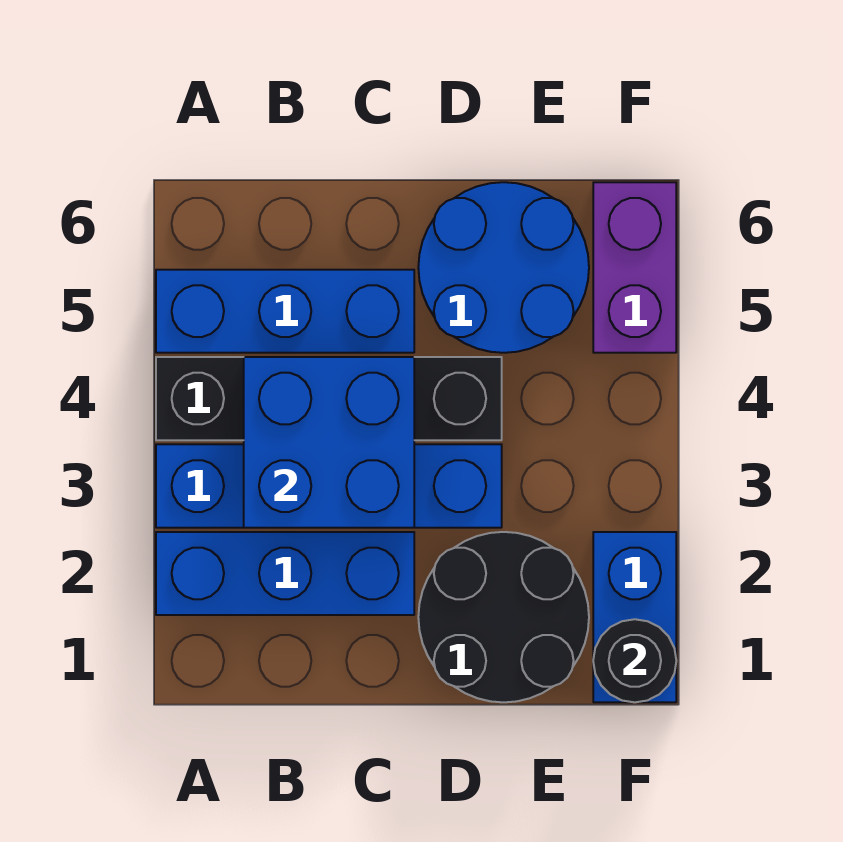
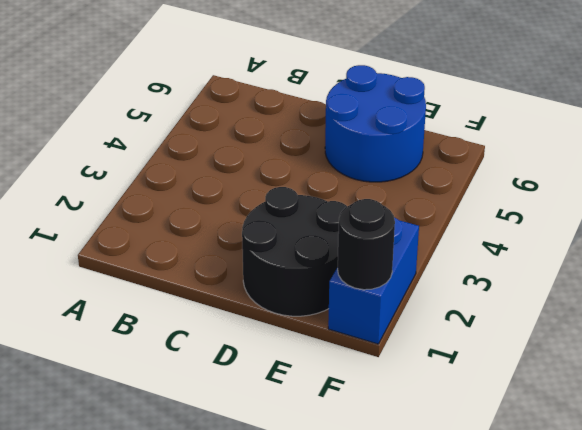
none -> blue 1x3 brick [156,532,414,615]
none -> blue 1x4 brick [156,444,502,528]

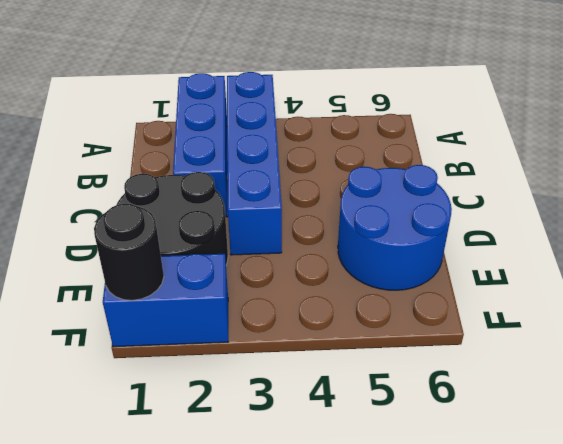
none -> black 1x4 brick [156,357,502,440]
none -> blue 1x3 brick [156,270,414,353]

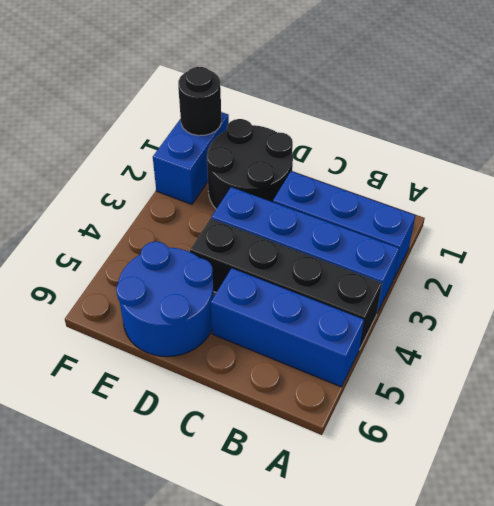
none -> purple 1x2 brick [593,182,676,353]
none -> blue 2x2 brick [244,357,414,528]

